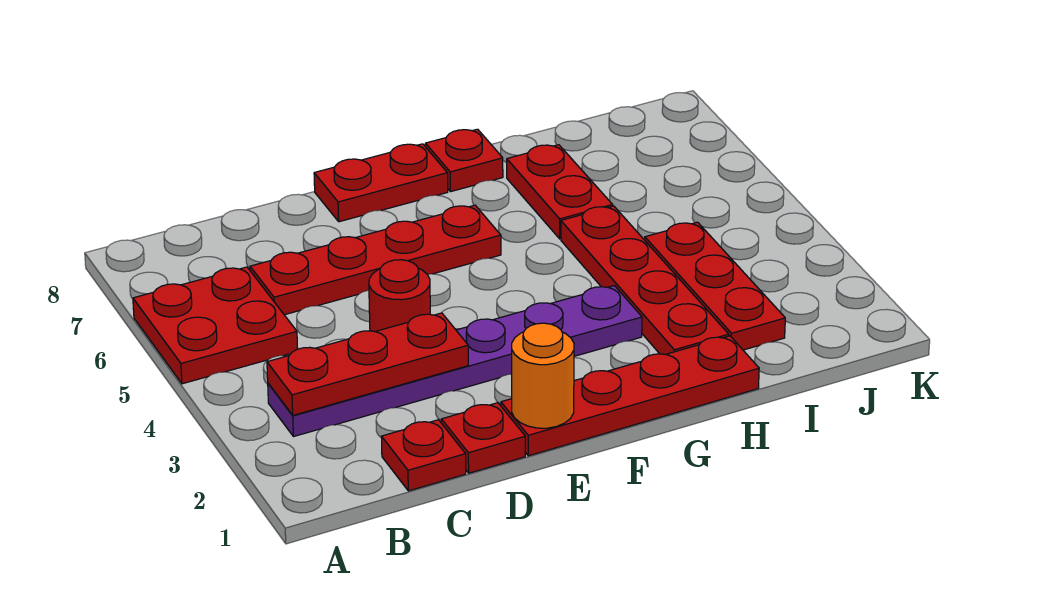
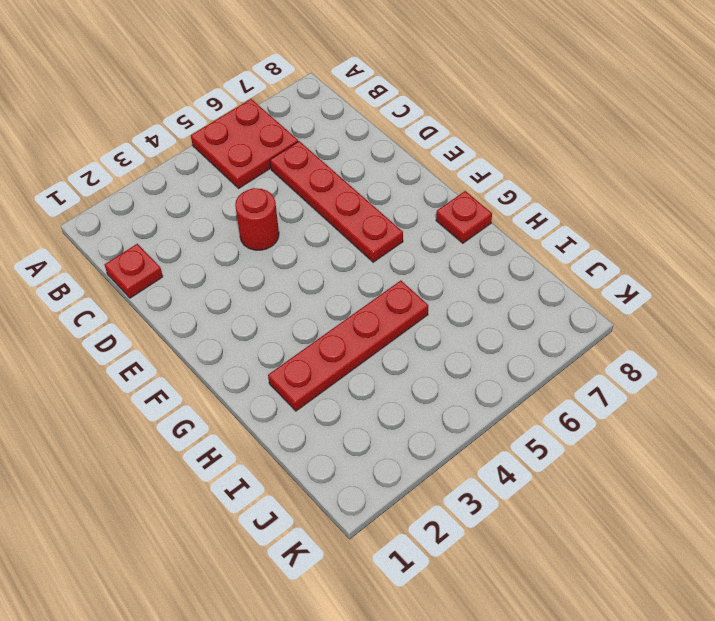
none -> purple 1x6 plate [268,286,642,437]
none -> red 1x1 plate [441,403,525,473]
none -> red 1x4 plate [501,336,759,456]

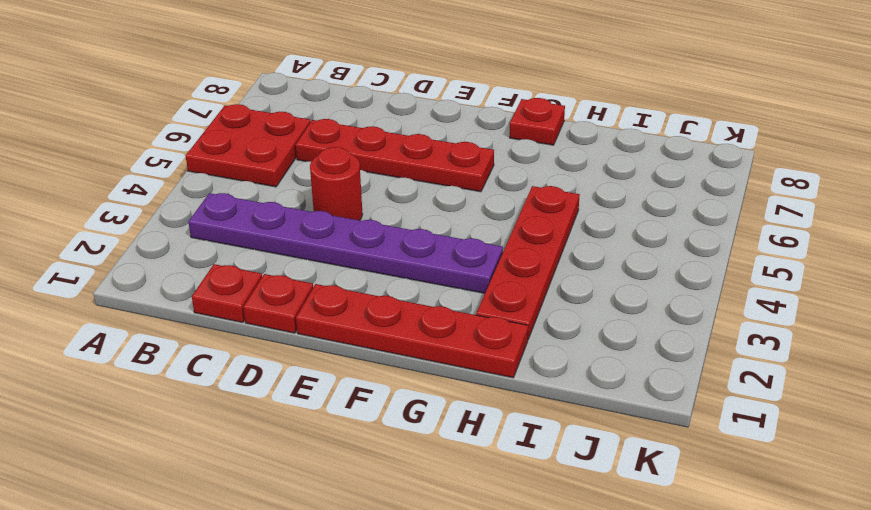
none -> red 1x2 plate [314,144,448,222]
none -> red 1x2 plate [507,145,613,239]
none -> red 1x3 plate [645,222,785,350]

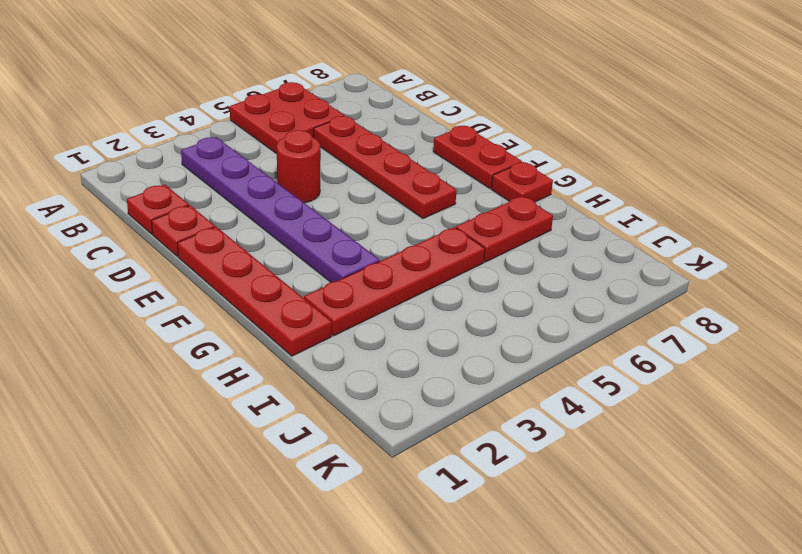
none -> red 1x3 plate [645,222,785,350]
none -> red 1x3 plate [267,313,468,415]
none -> orange 1x1 round brick [512,323,574,428]

